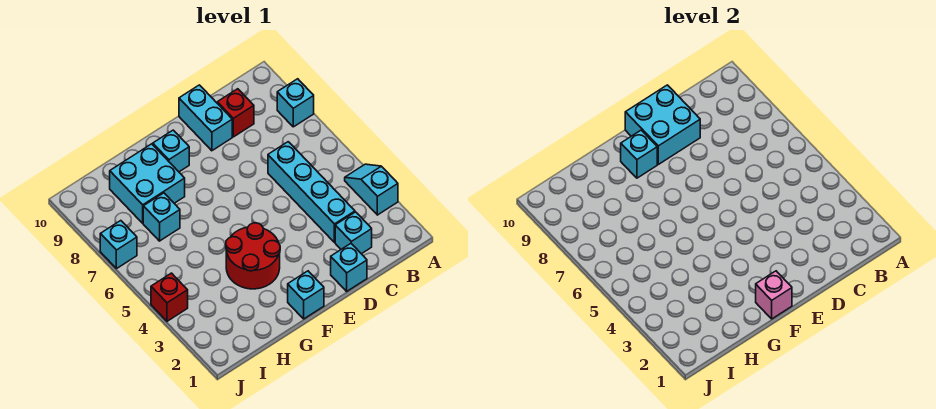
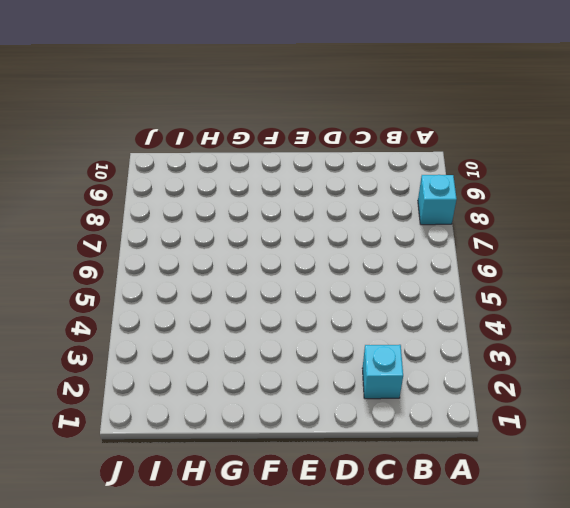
none -> cyan 1x2 slope [345,164,398,215]
none -> cyan 1x4 brick [268,142,355,243]
none -> red 1x1 brick [217,89,254,137]

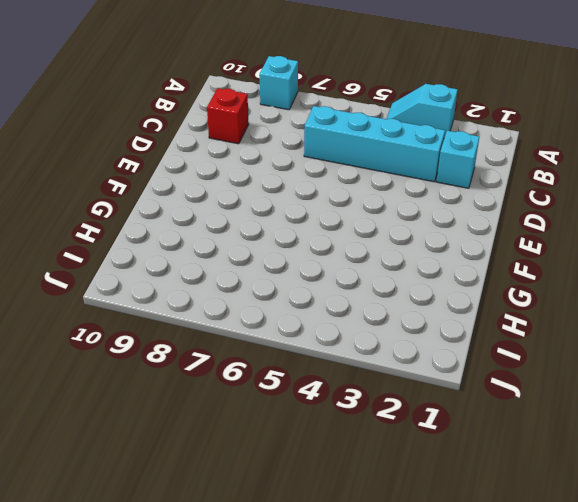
none -> cyan 1x1 brick [331,244,367,291]
none -> cyan 1x2 brick [179,85,232,151]
none -> cyan 1x1 brick [288,271,324,319]

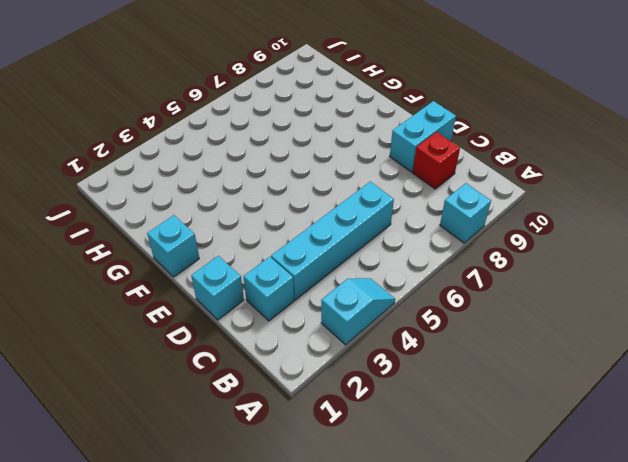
none -> red 2x2 round brick [226,223,280,289]
none -> cyan 1x1 brick [153,130,189,172]
none -> cyan 2x2 brick [110,144,185,223]

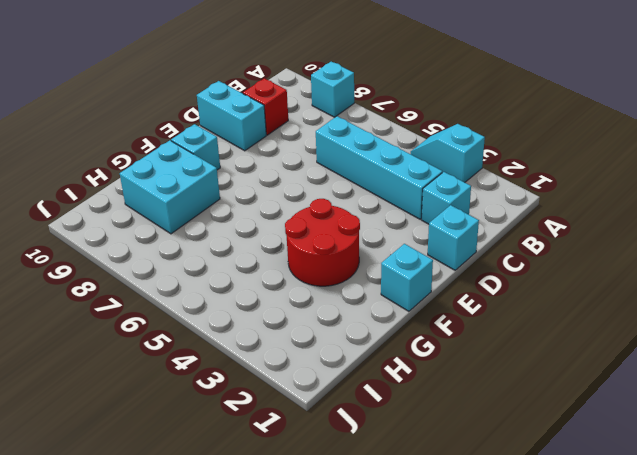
none -> cyan 1x1 brick [143,193,180,241]
none -> red 1x1 brick [151,273,188,321]
none -> cyan 1x1 brick [100,221,137,269]

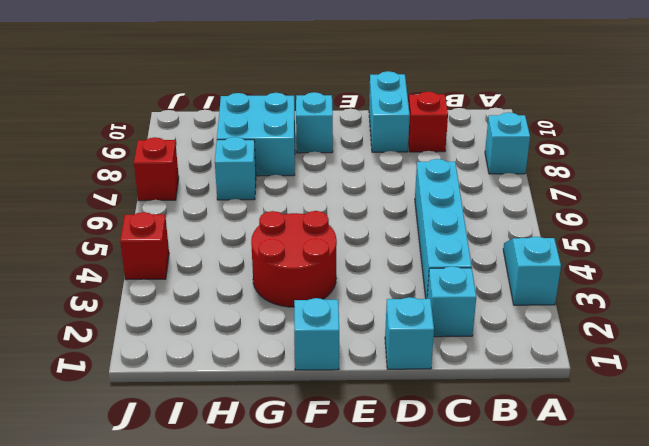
red 1x1 brick [134,137,179,201] -> cyan 1x1 brick [100,221,137,269]
none -> cyan 2x2 brick [625,85,700,164]
none -> pink 1x1 brick [756,271,792,319]
none -> cyan 1x1 brick [621,130,657,178]

